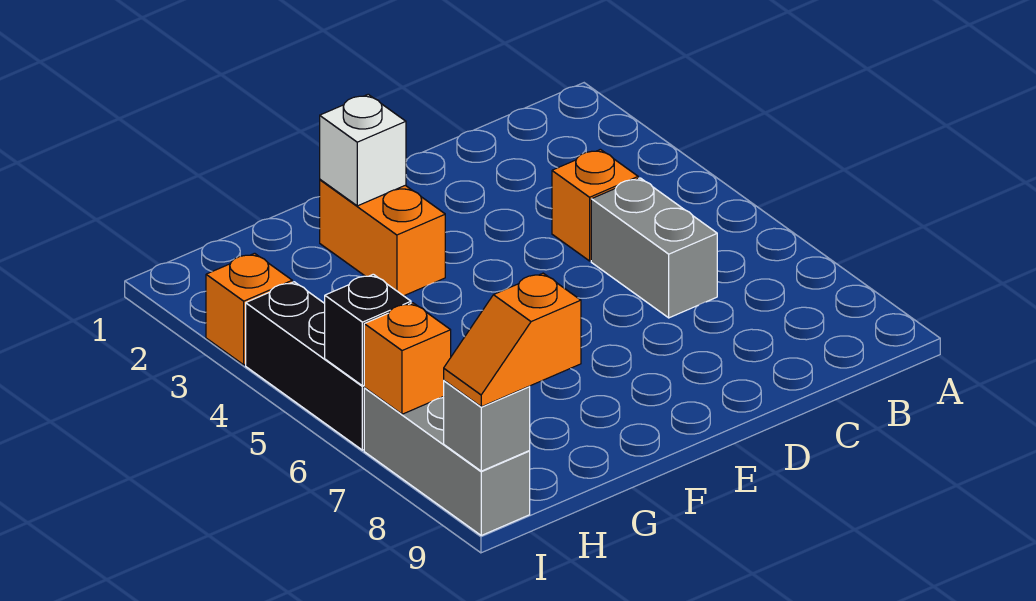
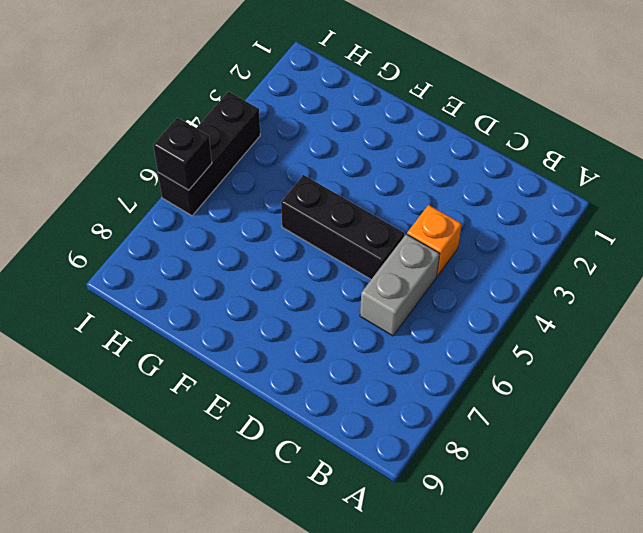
black 1x3 brick [281,175,404,279] -> none
none -> orange 1x2 brick [320,180,445,296]
none -> orange 1x1 brick [206,253,292,365]

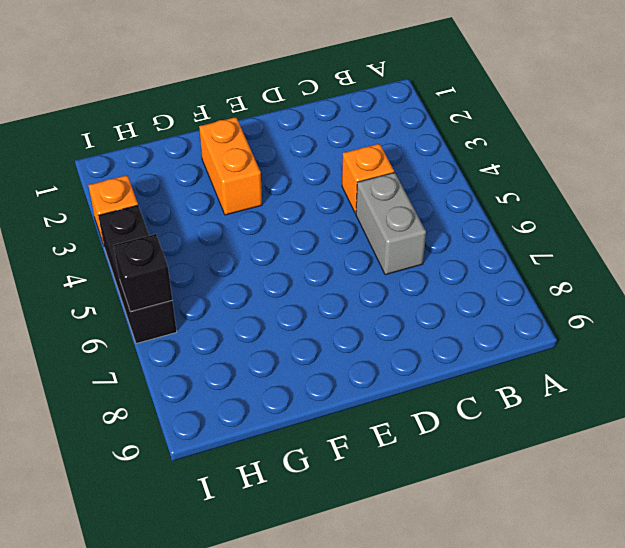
none -> grey 1x3 brick [364,388,530,535]
none -> white 1x1 brick [320,94,406,206]

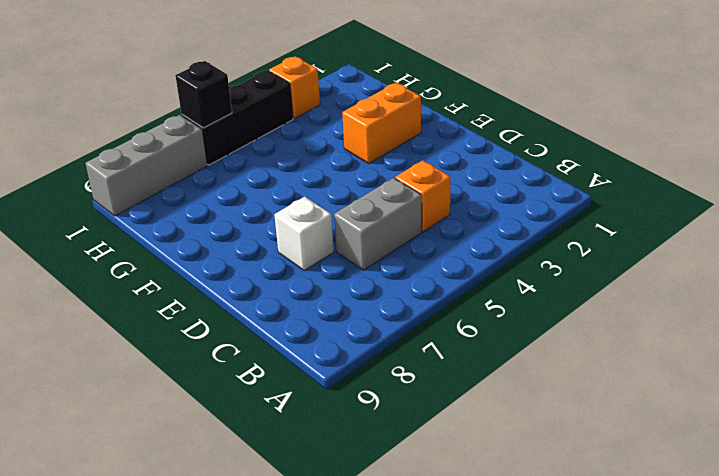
white 1x1 brick [274,197,334,271] -> white 1x1 brick moved to [320,94,406,206]
none -> orange 1x1 brick [364,303,451,414]
none -> grey 1x1 brick [444,381,530,471]

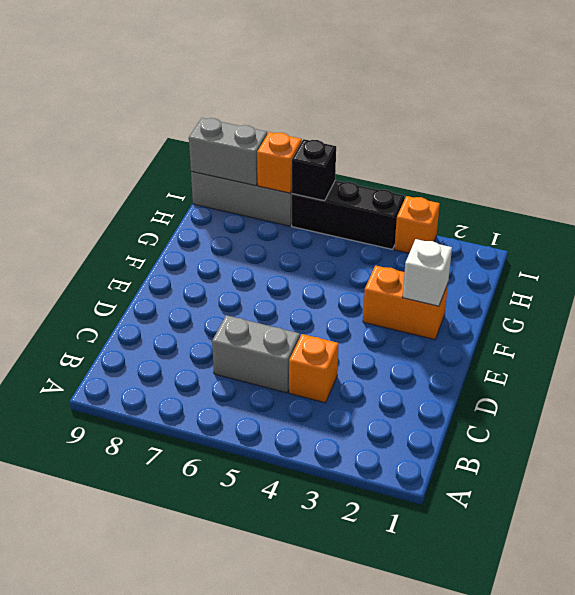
grey 1x2 brick [189,118,267,186] -> grey 1x1 brick [444,381,530,471]
none -> orange 1x2 slope [444,273,581,407]

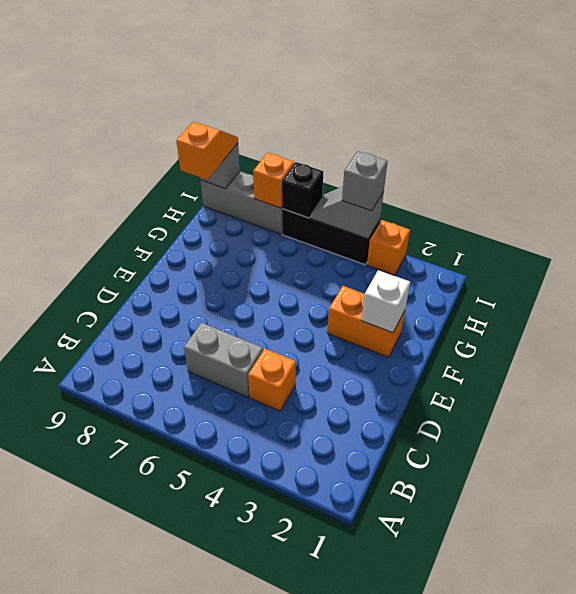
grey 1x2 slope [311,186,384,239] -> none
grey 1x1 brick [342,151,388,211] -> none

